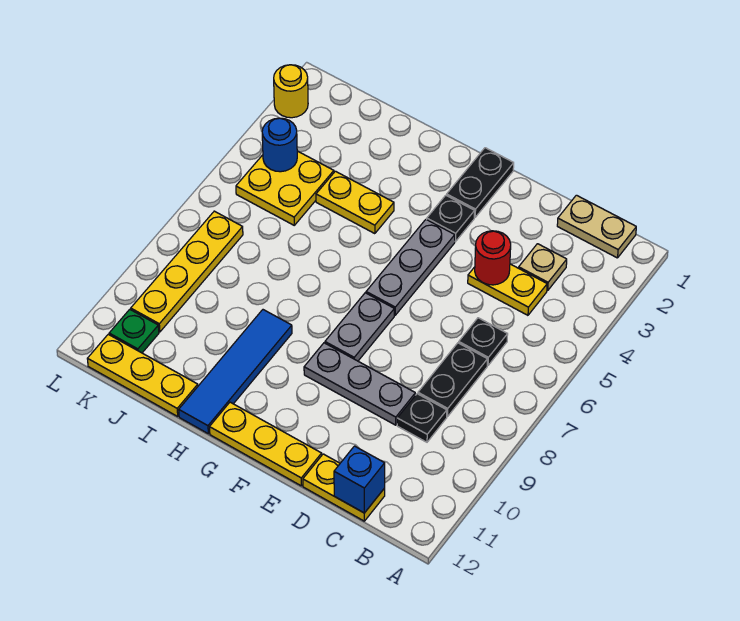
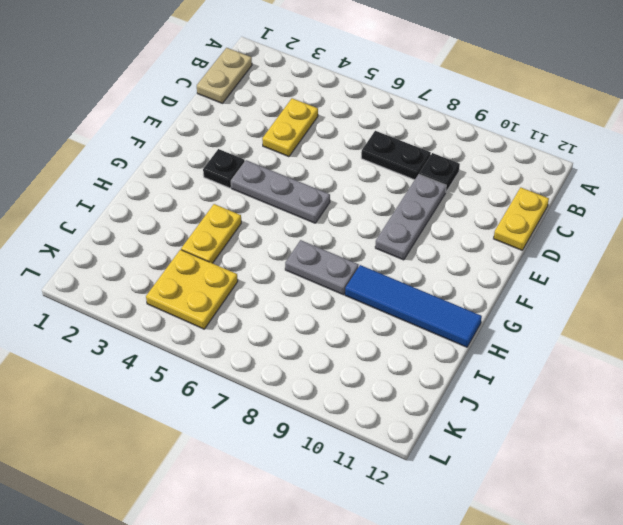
grey 1x2 plate [285,240,358,295] -> grey 1x2 plate moved to [325,293,394,361]
none -> tan 1x1 plate [519,244,567,291]
none -> black 1x1 plate [459,318,508,365]
none -> yellow 1x3 plate [210,402,322,486]

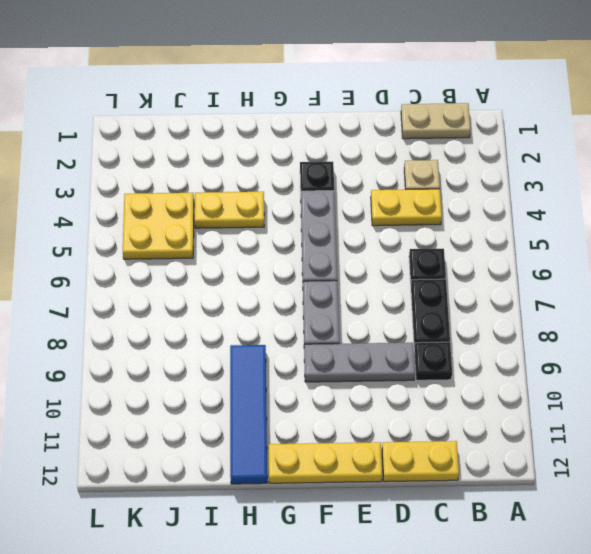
none -> black 1x2 plate [447,148,514,217]
none -> yellow 1x3 plate [87,334,198,416]
none -> yellow 1x4 plate [131,211,243,332]

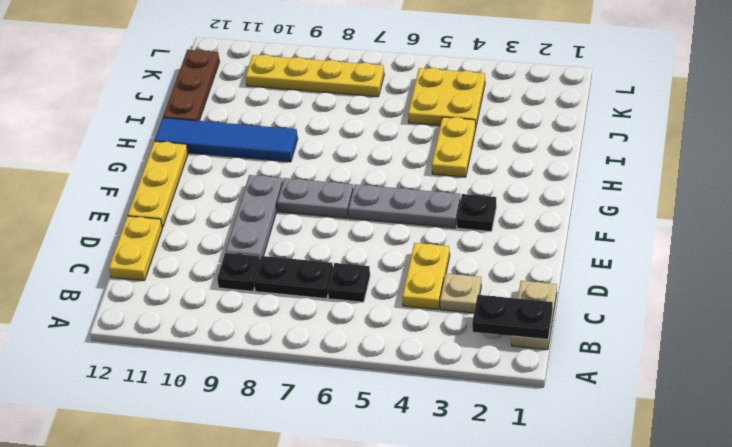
black 1x2 plate [472,295,553,339] -> black 1x2 plate moved to [447,148,514,217]
brown 1x3 plate [163,49,219,121] -> yellow 1x3 plate [87,334,198,416]
none -> green 1x1 plate [109,309,159,353]
none -> yellow 1x1 round brick [274,65,308,118]
none -> blue 1x1 brick [334,446,385,513]

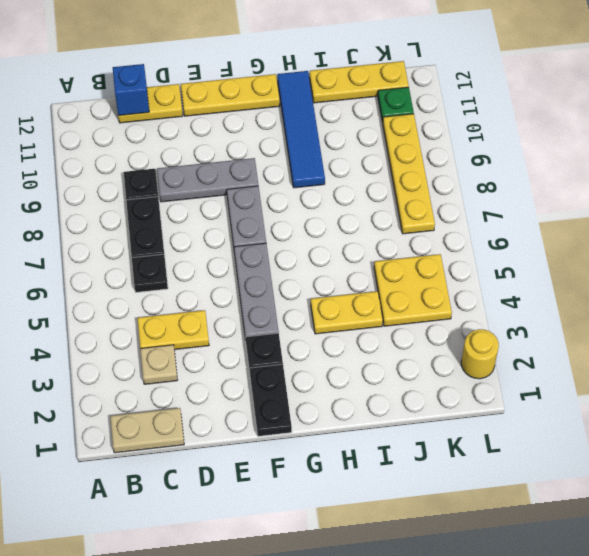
none -> red 1x1 round brick [475,231,511,285]
none -> blue 1x1 round brick [262,118,297,172]

